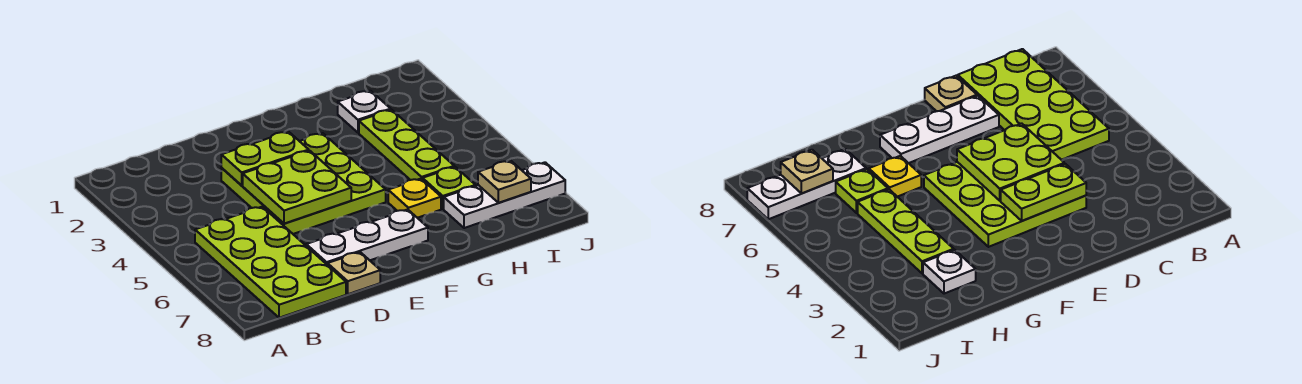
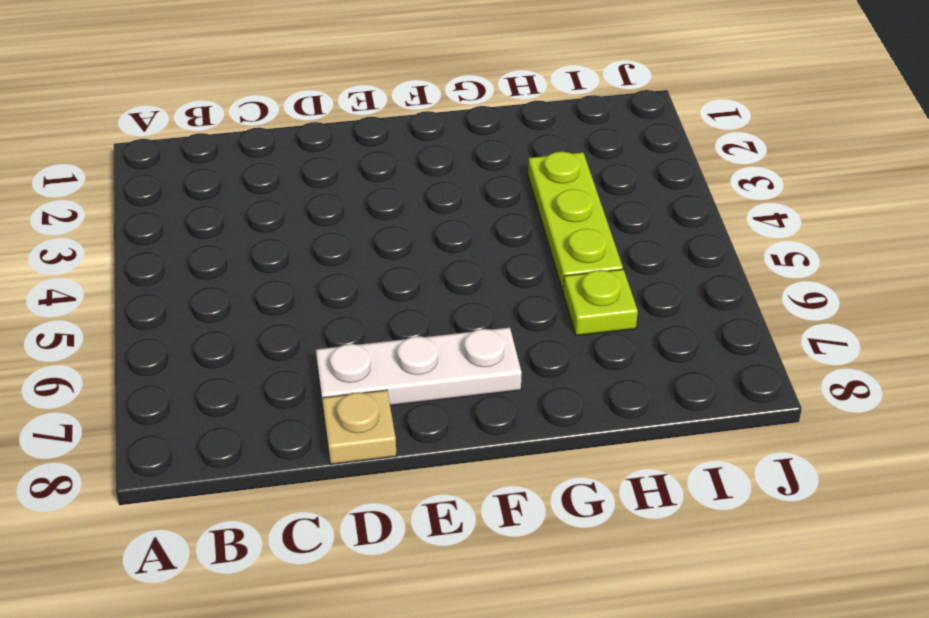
none -> lime 2x4 plate [195,207,346,318]
none -> lime 3x3 plate [221,133,386,234]
none -> yellow 1x1 plate [388,179,441,218]

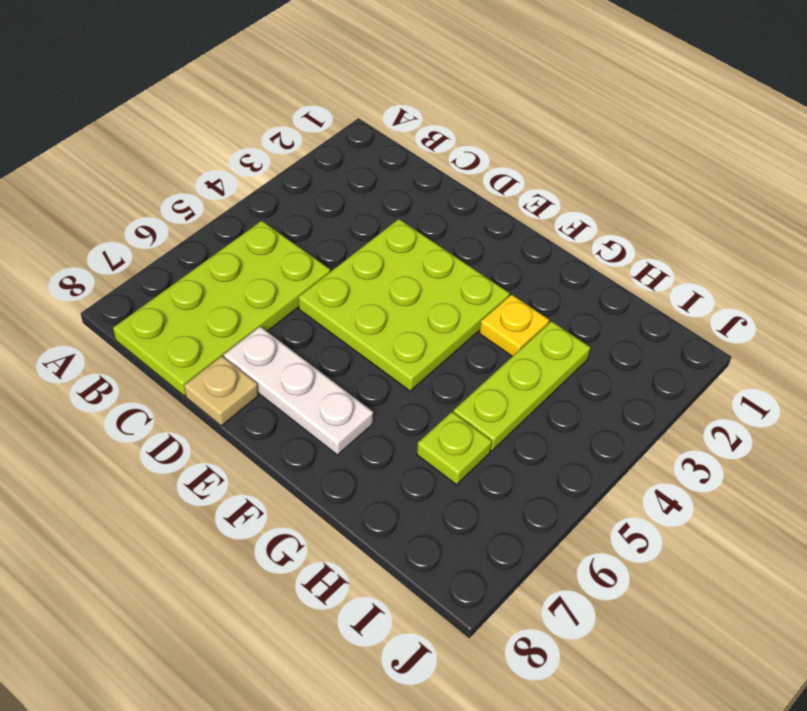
yellow 1x1 plate [479,294,549,356] -> yellow 1x1 plate moved to [388,179,441,218]
none -> white 1x1 plate [338,91,391,133]
none -> white 1x3 plate [444,162,565,228]
none -> lime 1x2 plate [221,132,309,185]

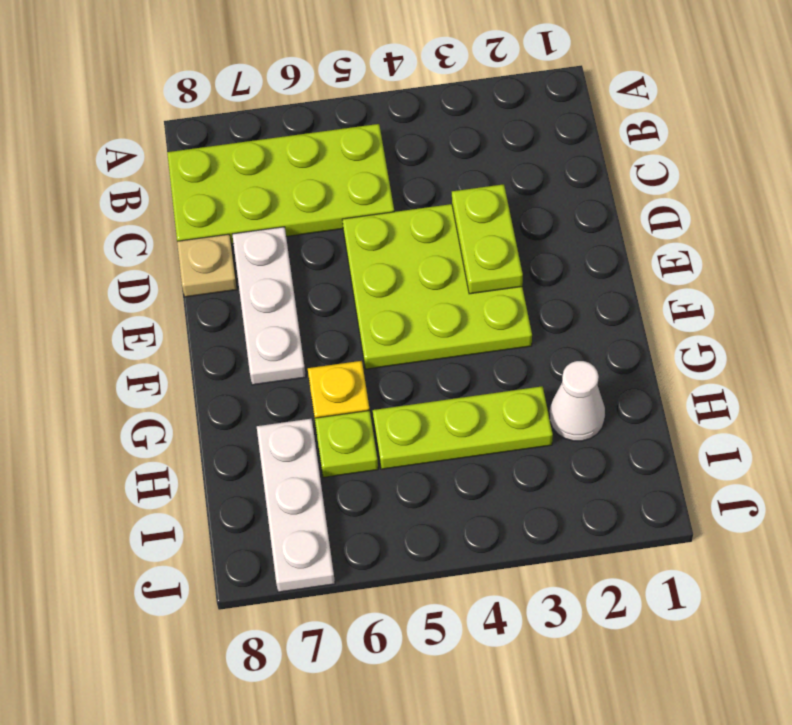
white 1x1 cone [550,361,605,441] -> white 1x1 plate [338,91,391,133]
none -> lime 2x2 plate [243,151,351,224]
none -> tan 1x1 plate [478,161,531,203]

